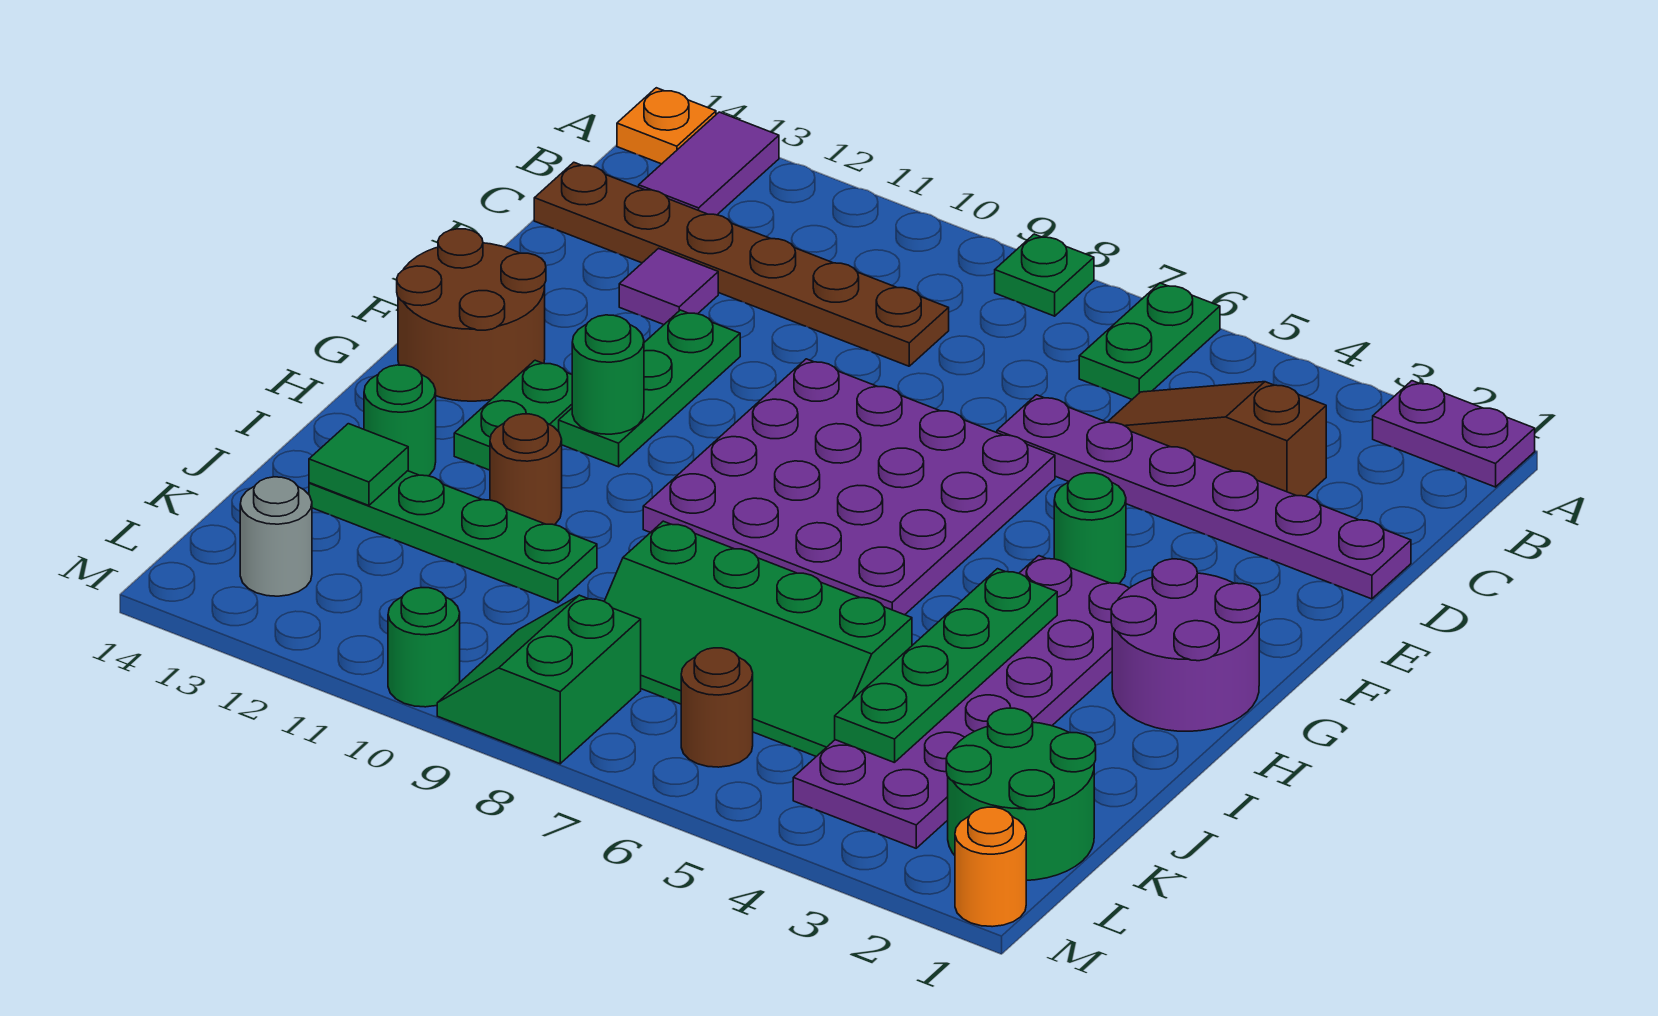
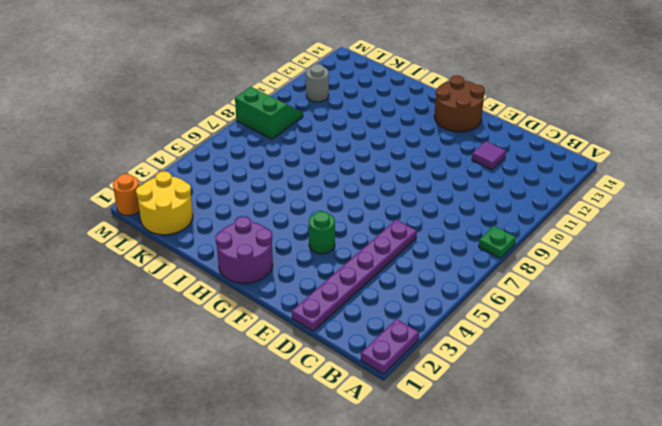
yellow 2x2 round brick [136,171,193,235] -> green 2x2 round brick [946,708,1096,881]
grey 1x1 round brick [306,64,329,102] -> grey 1x1 round brick moved to [240,477,312,596]
none -> green 1x2 plate [1079,283,1220,399]
none -> purple 1x2 tile [639,112,779,215]
none -> orange 1x1 plate [617,88,716,164]

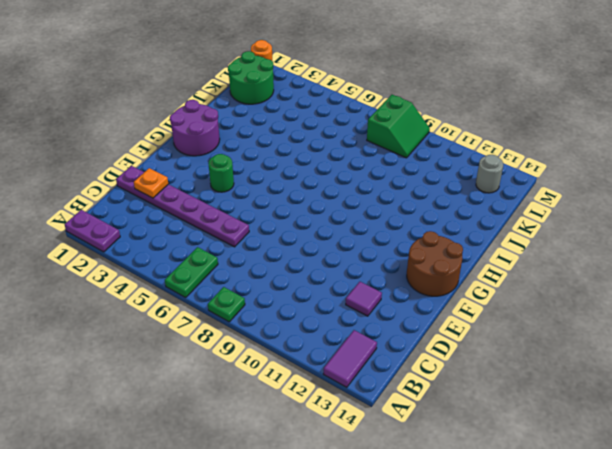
orange 1x1 plate [134,168,168,198] -> orange 1x1 plate moved to [617,88,716,164]
none -> brown 1x3 slope [1108,382,1326,496]
none -> brown 1x6 plate [534,162,949,366]
none -> purple 4x4 plate [643,359,1055,615]

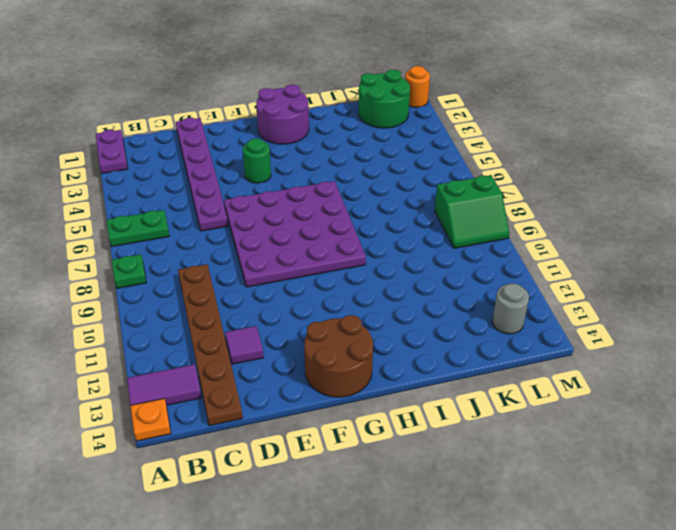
none -> brown 1x3 slope [1108,382,1326,496]
none -> green 1x3 plate [559,310,740,467]
none -> purple 2x6 plate [793,556,1129,848]

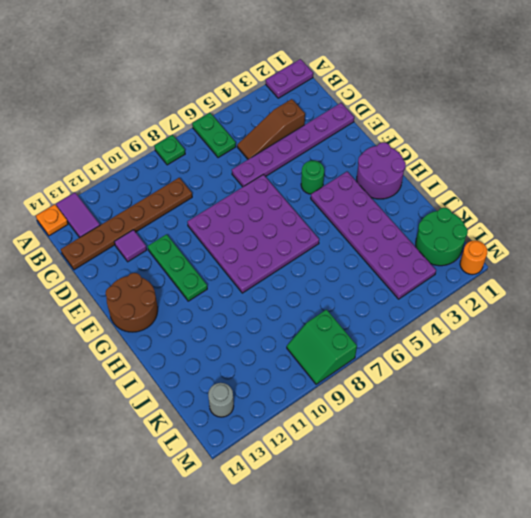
none -> green 1x2 plate [454,360,572,470]
none -> brown 1x1 round brick [490,414,562,525]
none -> green 1x1 round brick [364,365,436,476]

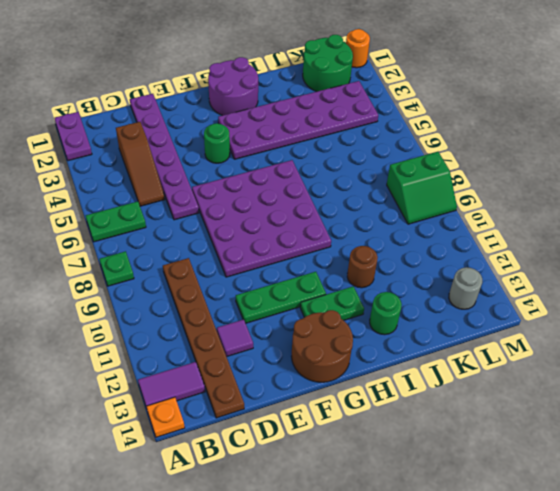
none -> green 2x4 slope [604,521,912,756]
none -> green 1x4 plate [309,471,597,603]
none -> brown 1x1 round brick [681,648,753,767]

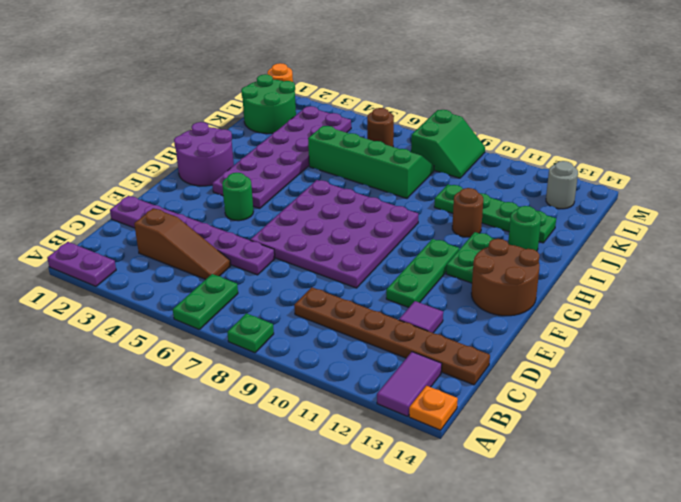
none -> green 1x1 round brick [388,588,460,707]
none -> green 1x1 round brick [572,315,644,434]
none -> green 1x4 plate [835,569,1057,763]

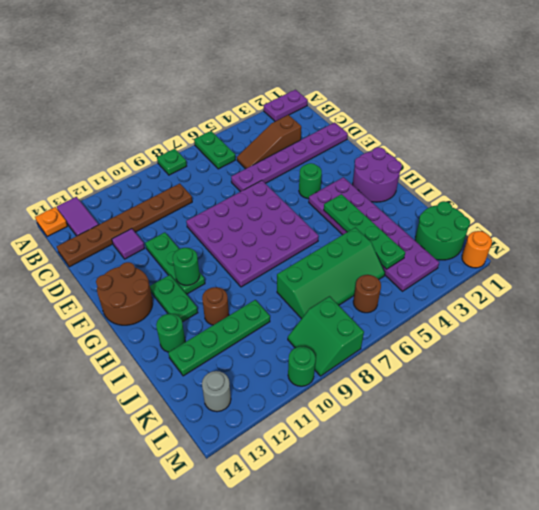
none -> green 1x1 tile [309,424,408,506]

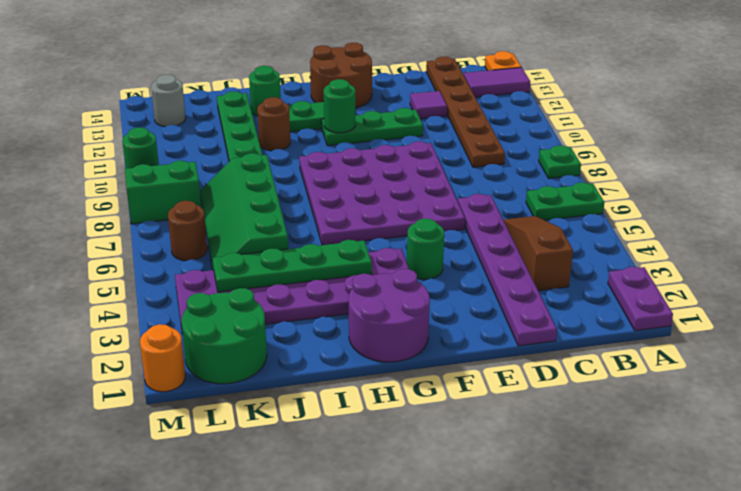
none -> green 1x1 tile [309,424,408,506]

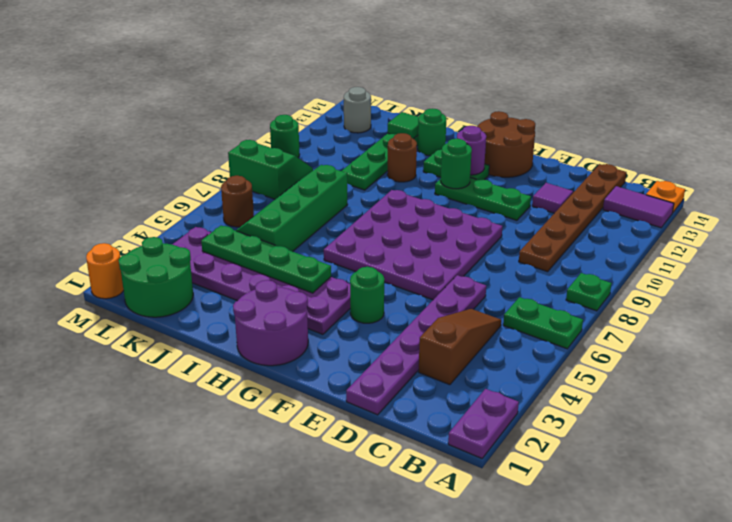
purple 1x1 round brick [457,126,486,175] -> none

